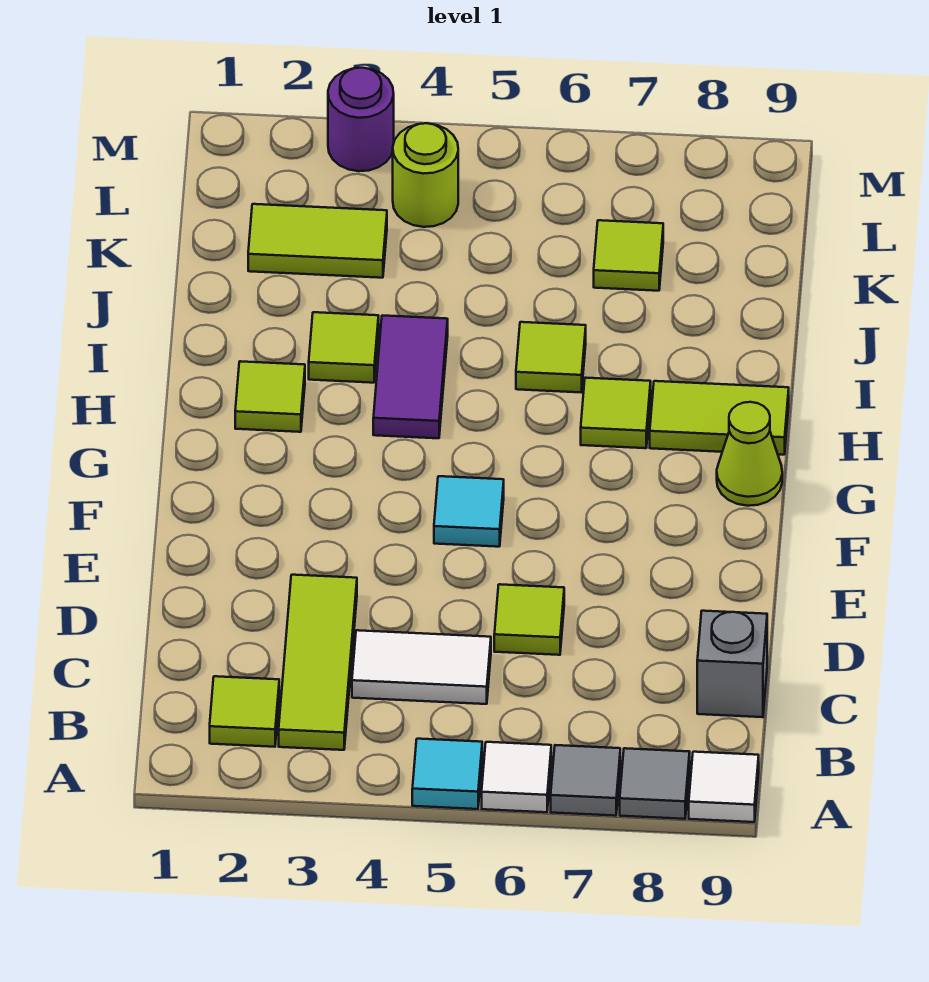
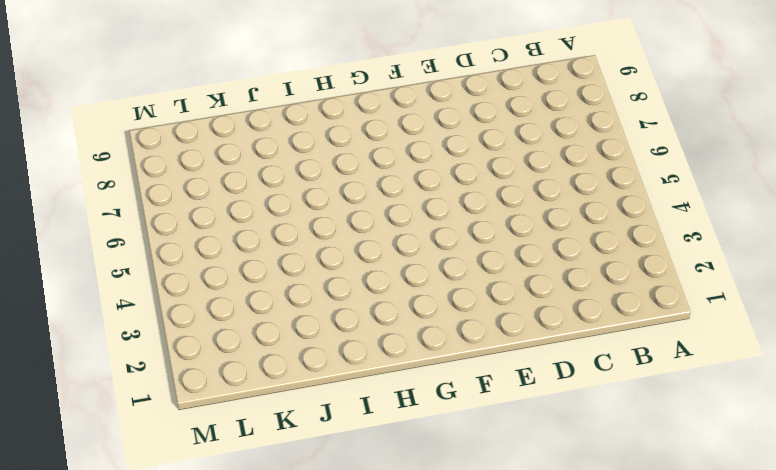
none -> cyan 1x1 tile [412,739,482,809]
none -> white 1x1 tile [482,742,551,812]
none -> grey 1x1 tile [551,745,620,816]

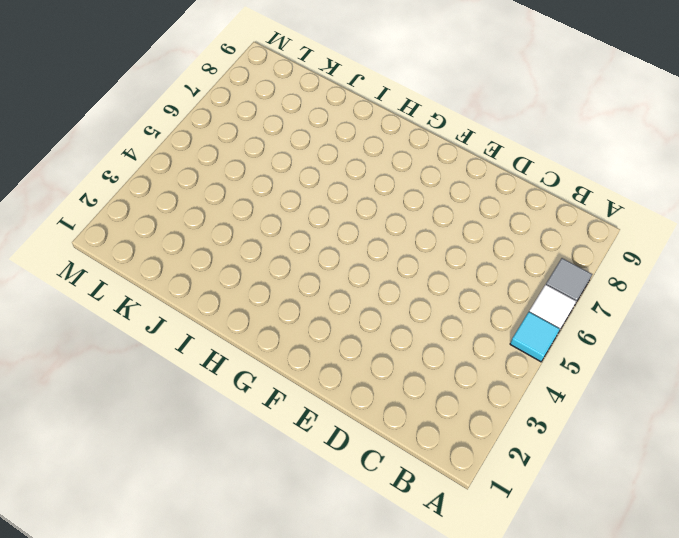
none -> grey 1x1 tile [620,748,690,819]
none -> white 1x1 tile [689,752,759,822]
none -> lime 1x1 tile [210,676,279,747]

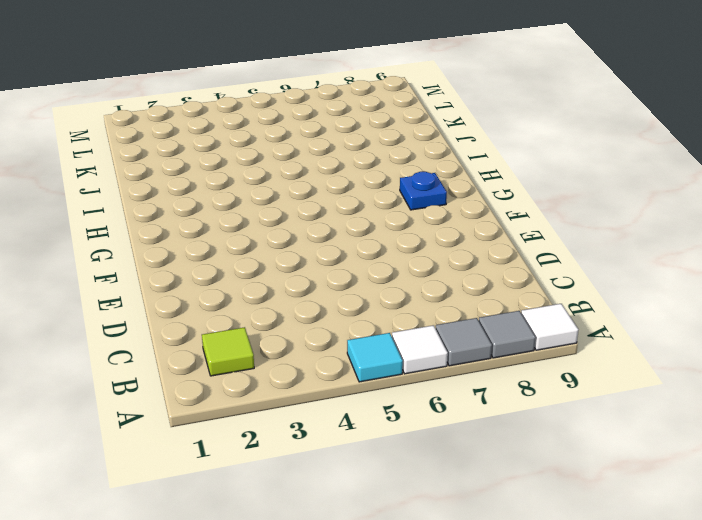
blue 1x1 plate [400,172,447,210] -> none
none -> lime 1x3 tile [279,575,357,750]
none -> white 1x2 tile [352,630,491,704]
none -> grey 1x1 brick [697,611,767,717]

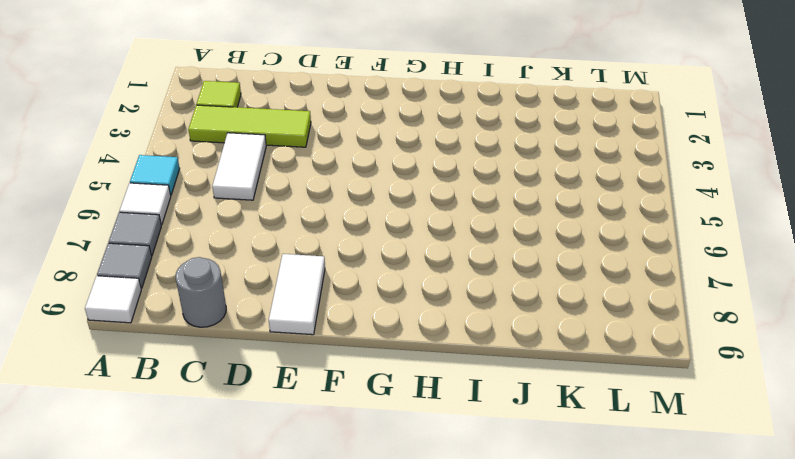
grey 1x1 round brick [176,257,226,327] -> grey 1x1 brick [697,611,767,717]
white 1x2 tile [269,254,325,335] -> none
none -> lime 1x1 tile [494,584,564,655]
none -> cyan 1x1 tile [434,476,504,547]
none -> lime 1x1 cone [717,402,782,506]

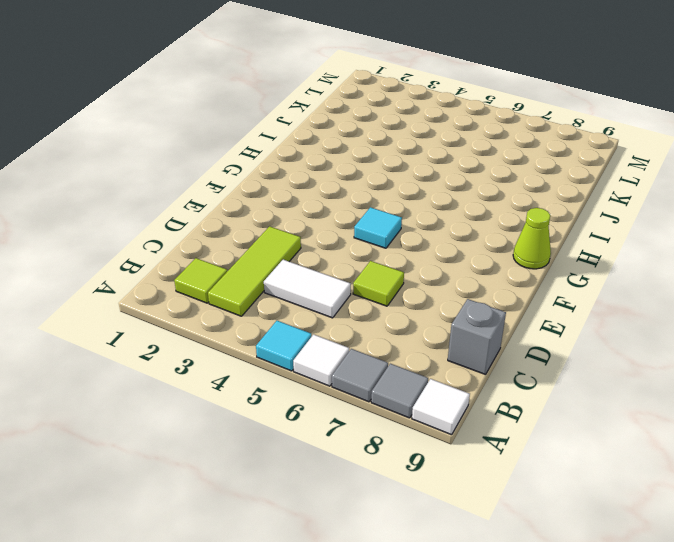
none -> lime 1x1 tile [235,361,305,432]
none -> purple 1x2 tile [373,316,448,438]
none -> lime 1x1 tile [581,378,651,448]

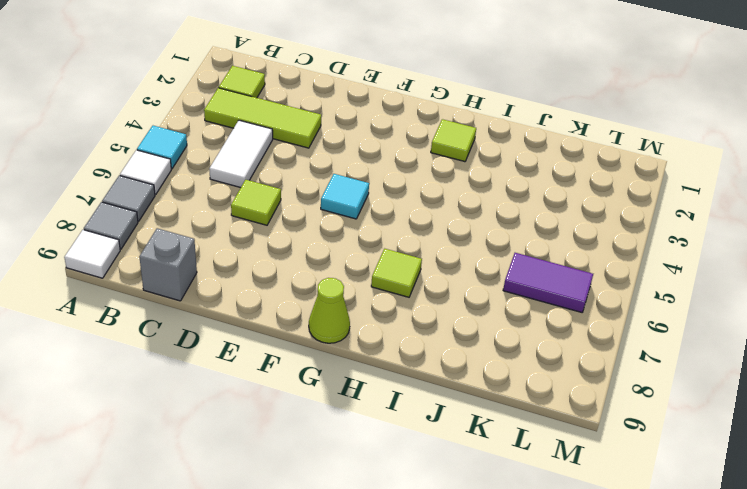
purple 1x2 tile [503,253,593,312] -> purple 1x2 tile moved to [373,316,448,438]
none -> lime 1x2 tile [650,381,789,455]
none -> lime 1x1 tile [309,312,379,383]
none -> lime 1x1 tile [516,322,586,392]

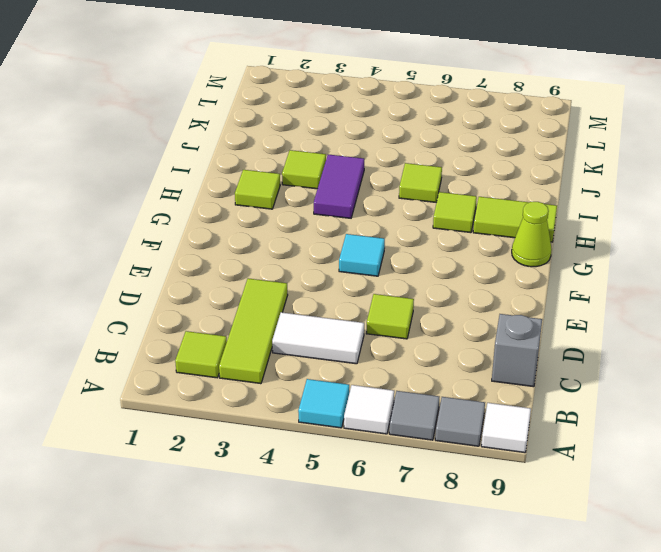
none -> lime 1x2 tile [248,204,387,278]
none -> lime 1x1 tile [594,220,663,291]
none -> lime 1x1 round brick [393,123,458,227]

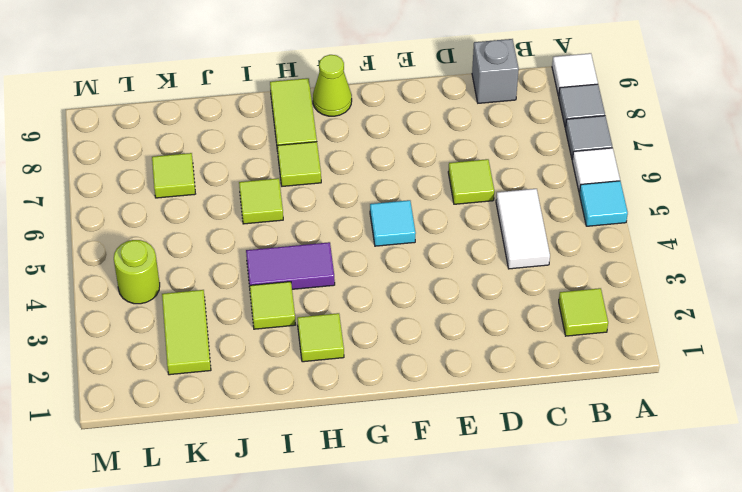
none -> lime 1x3 tile [279,575,357,750]
none -> purple 1x1 round brick [328,68,394,171]

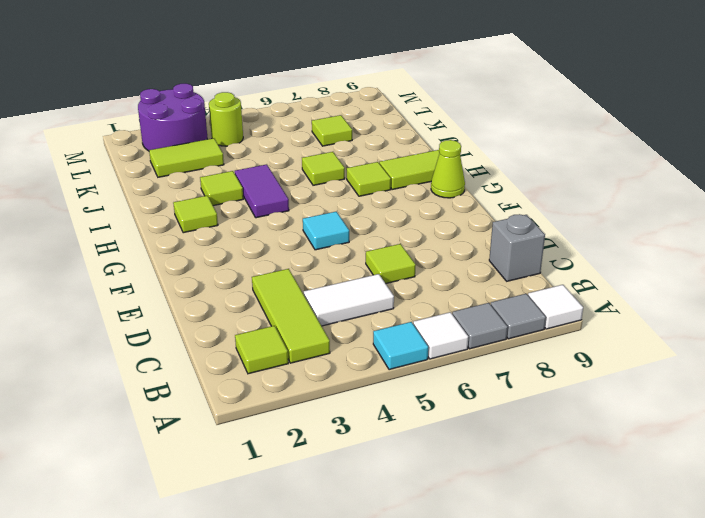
purple 2x2 round brick [138,83,207,151] -> purple 1x1 round brick [328,68,394,171]

